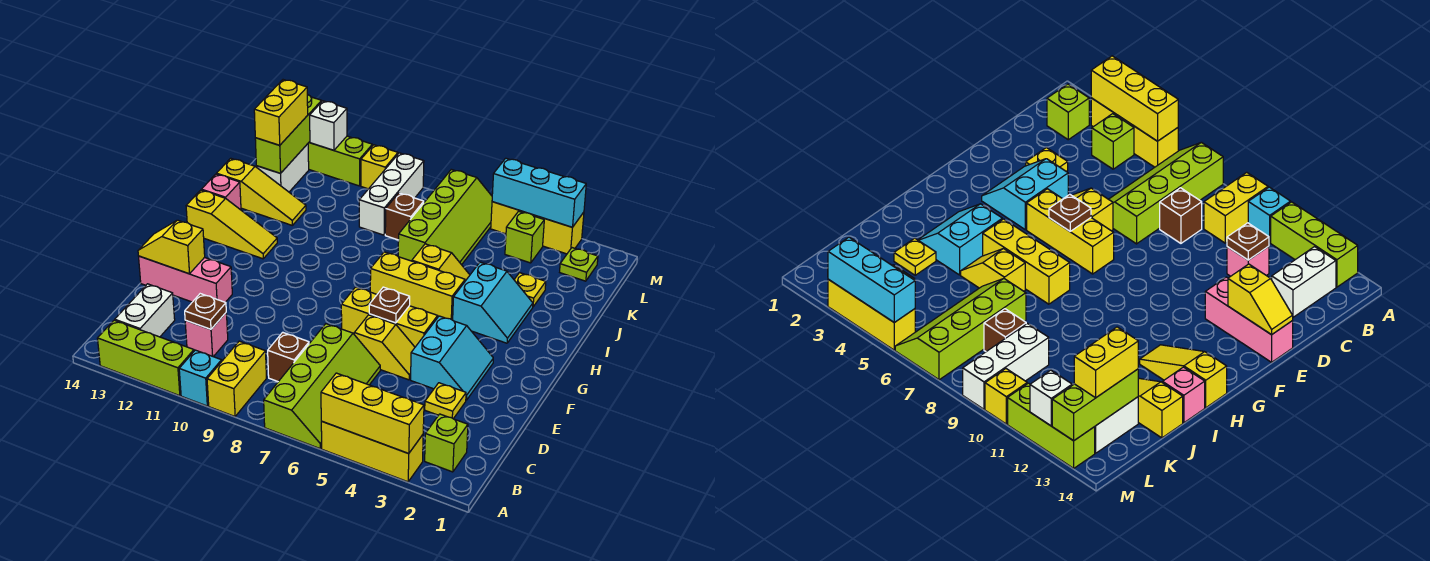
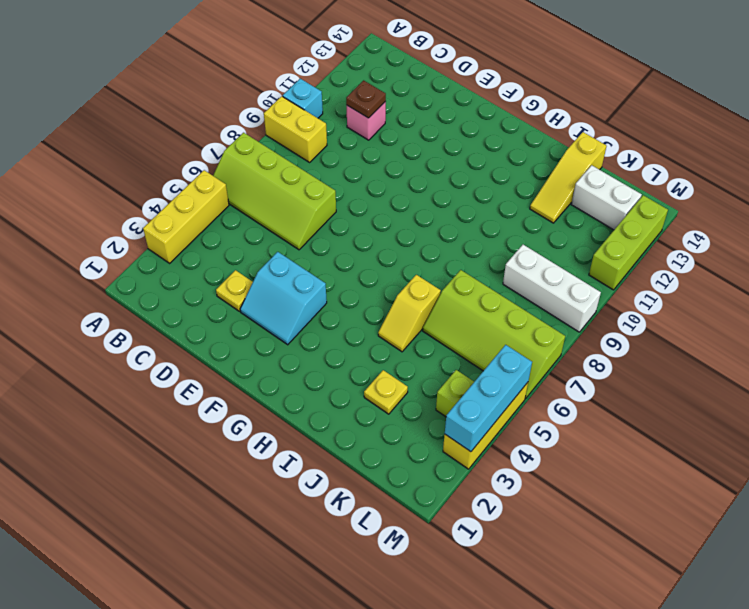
none -> lime 1x3 brick [97,320,194,396]
none -> lime 1x1 brick [425,414,468,472]
none -> lime 1x1 brick [1092,114,1134,169]
none -> white 1x2 brick [115,284,175,337]

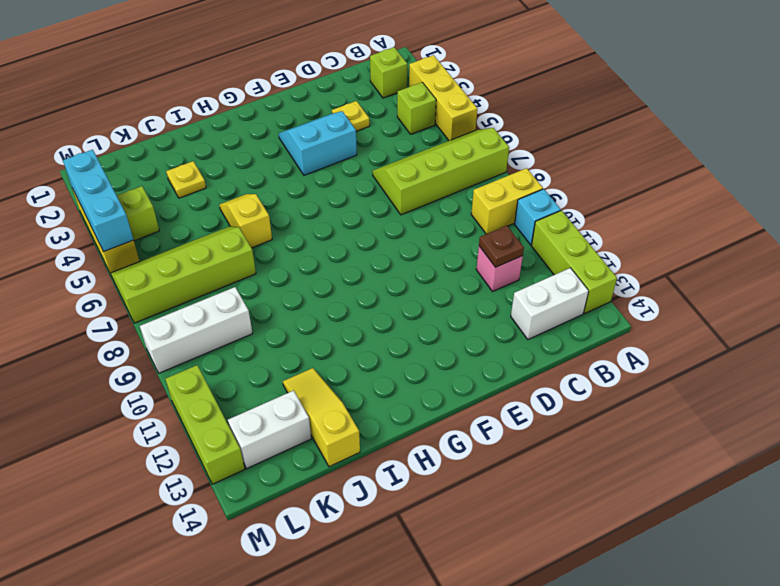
none -> brown 1x1 brick [268,332,309,382]
none -> yellow 1x2 slope [354,315,415,380]
none -> pink 1x3 brick [139,256,232,302]
none -> yellow 1x3 brick [341,287,438,347]

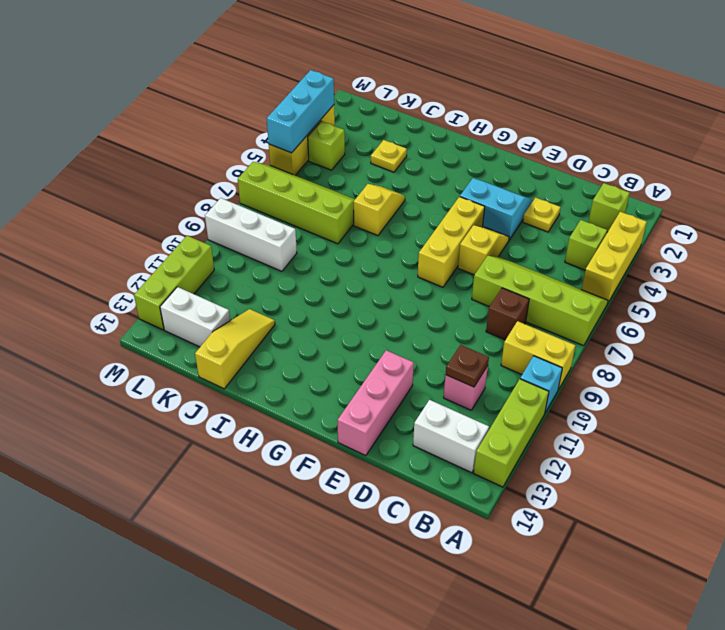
none -> cyan 2x2 slope [453,262,533,343]
none -> yellow 1x3 brick [370,252,465,320]
none -> yellow 1x3 slope [186,190,277,259]
none -> pink 1x1 brick [201,174,241,210]

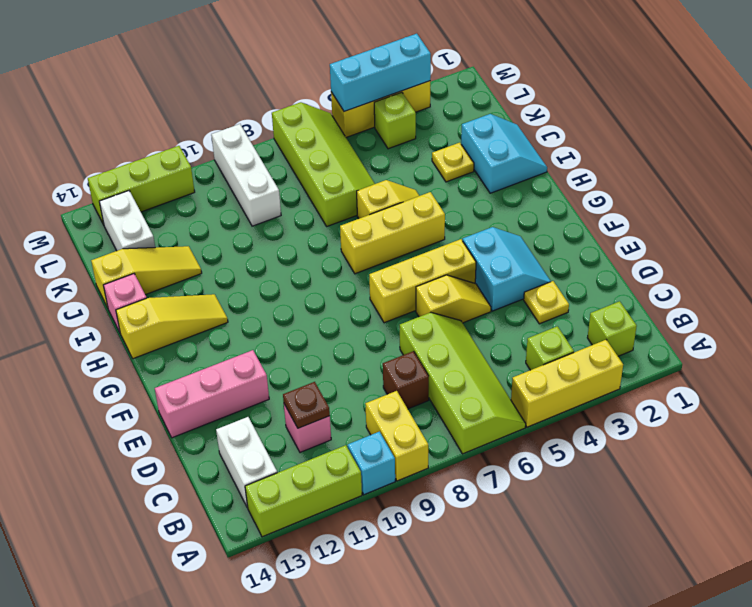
cyan 2x2 slope [461,114,547,193] -> cyan 2x2 slope moved to [453,262,533,343]
none -> brown 1x1 brick [385,193,424,240]
none -> lime 1x1 plate [560,248,598,281]
none -> yellow 1x1 brick [361,145,398,189]
none -> yellow 1x3 brick [321,373,424,453]

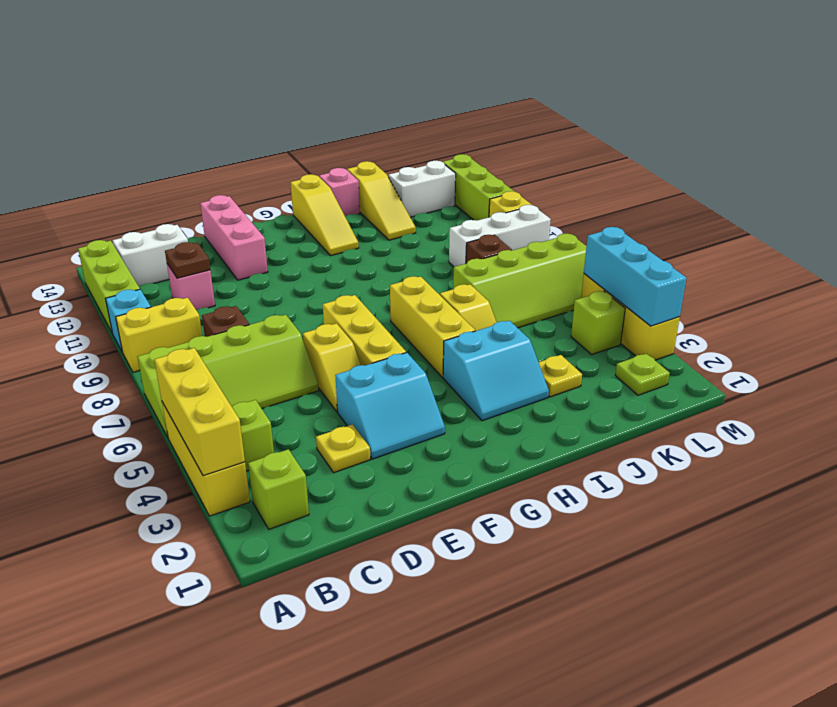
none -> yellow 1x2 slope [138,220,205,274]
none -> brown 1x1 plate [369,287,410,323]
none -> lime 1x3 brick [255,94,322,173]
none -> white 1x1 brick [310,101,347,150]

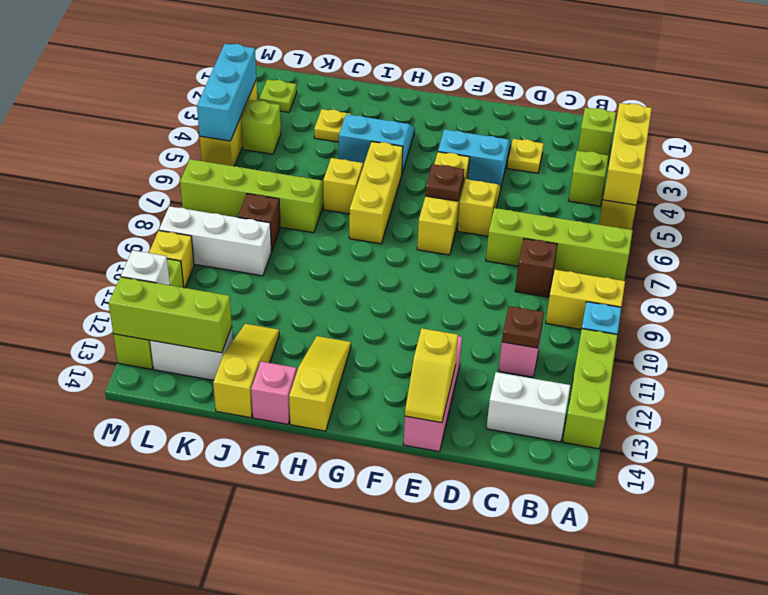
none -> yellow 1x2 brick [254,80,308,145]

